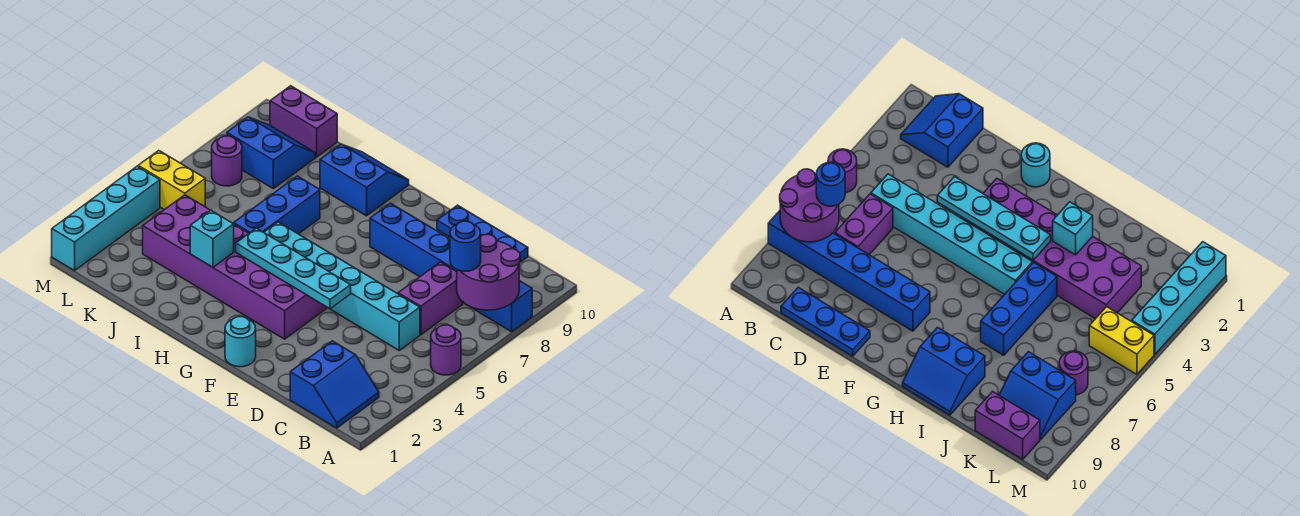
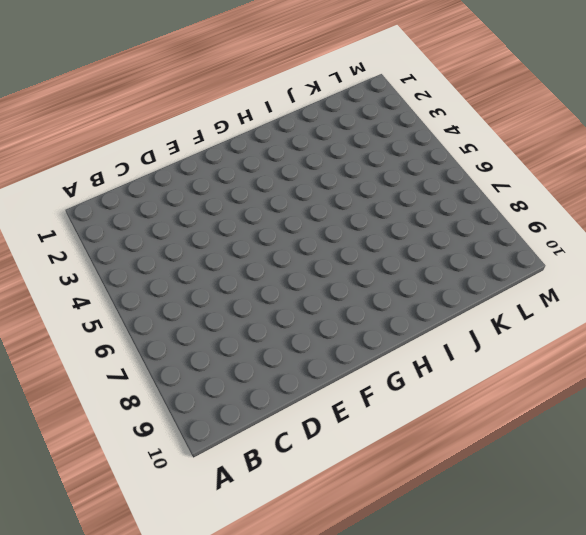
none -> purple 1x1 round brick [431,325,461,375]
none -> blue 1x6 brick [370,203,532,332]
none -> blue 2x2 slope [290,341,379,428]

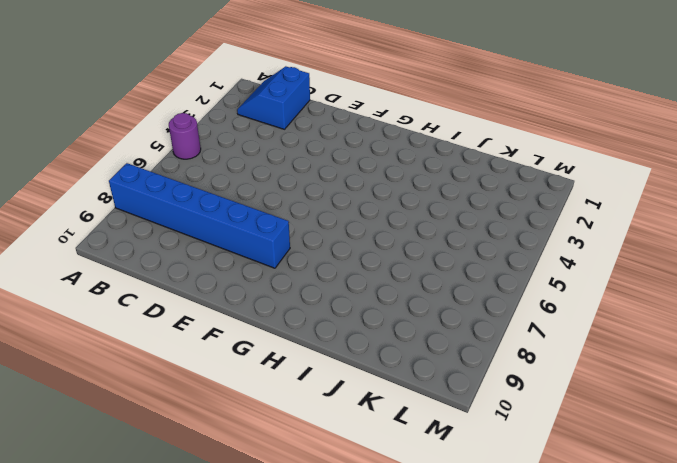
none -> cyan 1x6 brick [264,222,420,350]
none -> purple 1x2 brick [398,262,463,335]
none -> blue 1x3 plate [437,205,528,262]

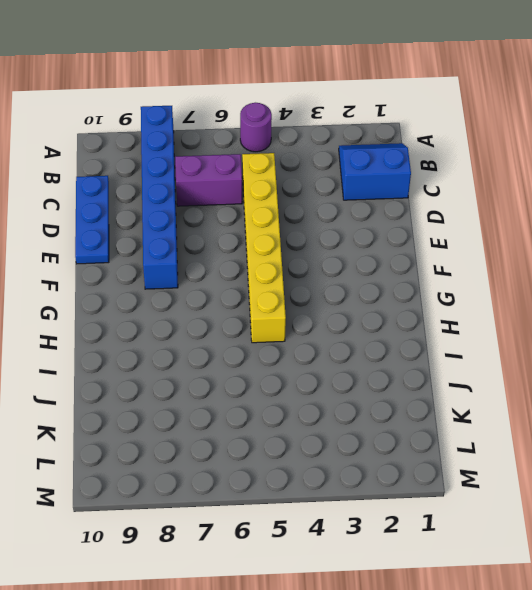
yellow 1x6 brick [242,153,286,343] -> cyan 1x6 brick [264,222,420,350]
none -> cyan 1x1 round brick [225,317,256,367]
none -> purple 2x6 brick [143,195,327,339]
none -> blue 2x2 slope [320,144,409,216]

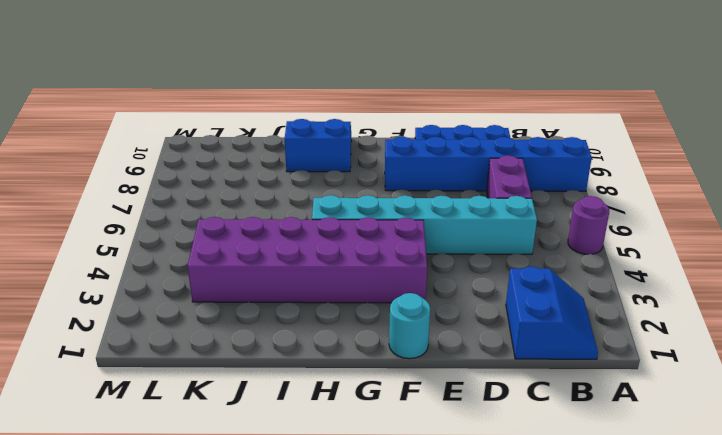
none -> blue 1x3 brick [234,176,320,234]
none -> blue 2x2 slope [227,117,316,189]
none -> purple 1x2 brick [270,86,337,157]

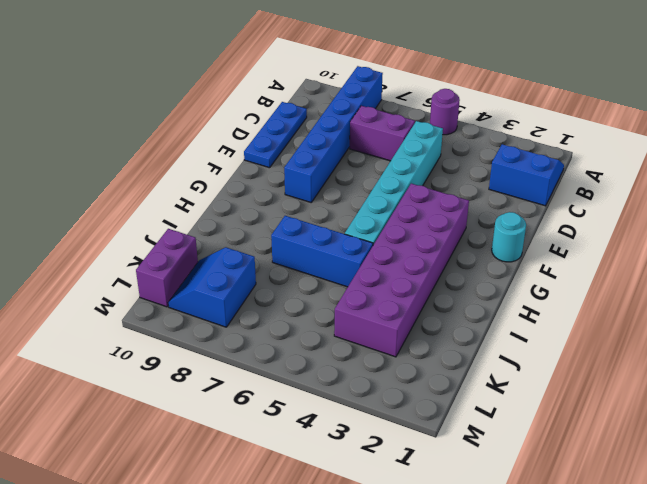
none -> blue 2x2 slope [320,144,409,216]
none -> yellow 1x2 brick [138,151,205,210]
none -> purple 1x1 round brick [212,136,242,186]

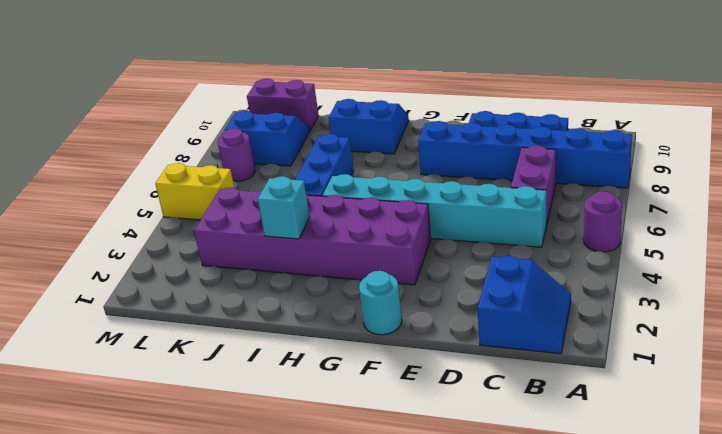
none -> cyan 1x4 brick [52,166,160,271]
none -> purple 2x2 round brick [457,234,520,310]
none -> cyan 1x4 plate [236,228,351,309]

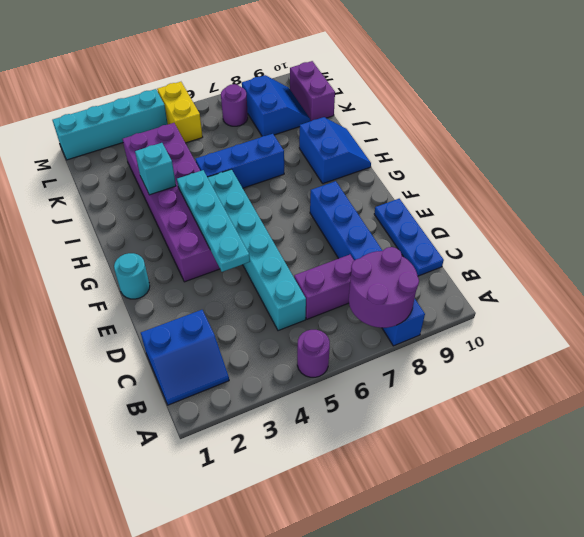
none -> blue 1x1 round brick [450,221,481,271]

